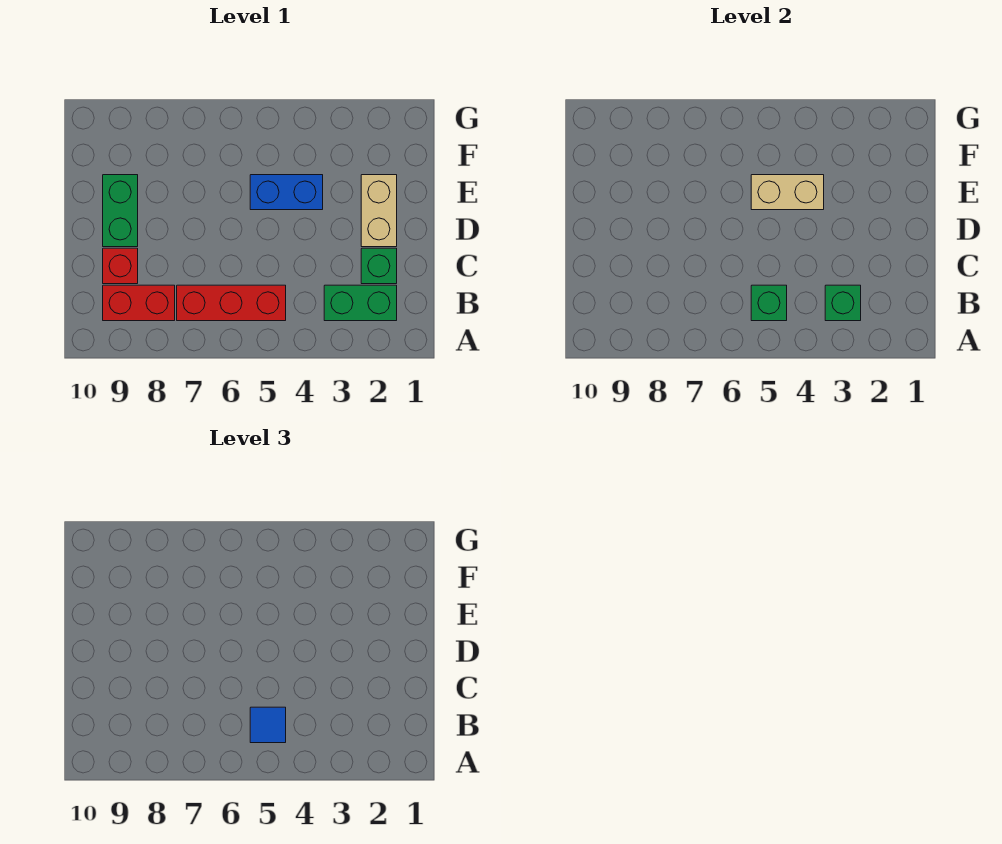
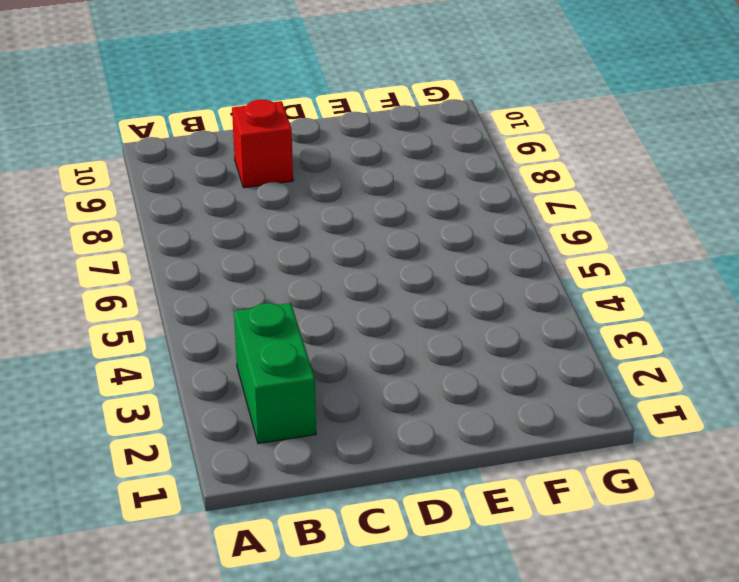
none -> red 1x3 brick [177,285,286,321]
none -> red 1x2 brick [103,285,175,321]
none -> green 1x1 brick [361,248,397,284]

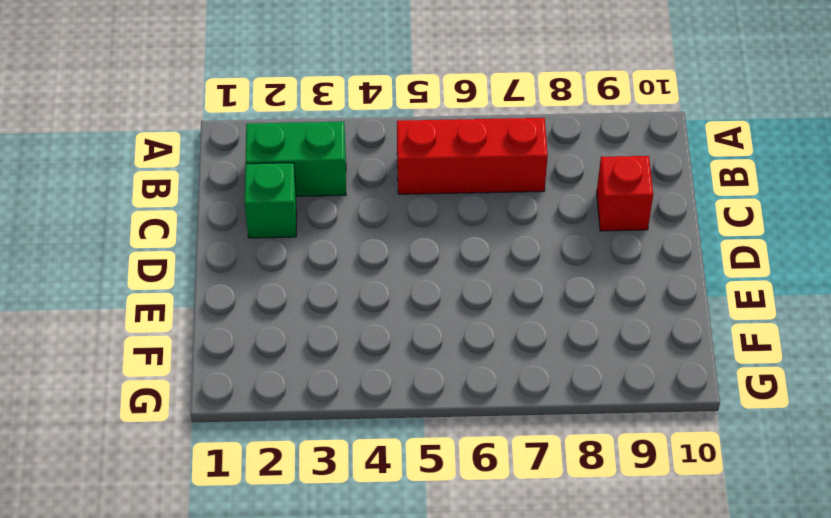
none -> red 1x2 brick [103,285,175,321]
none -> tan 1x2 brick [361,175,397,247]
none -> green 1x2 brick [103,175,138,247]

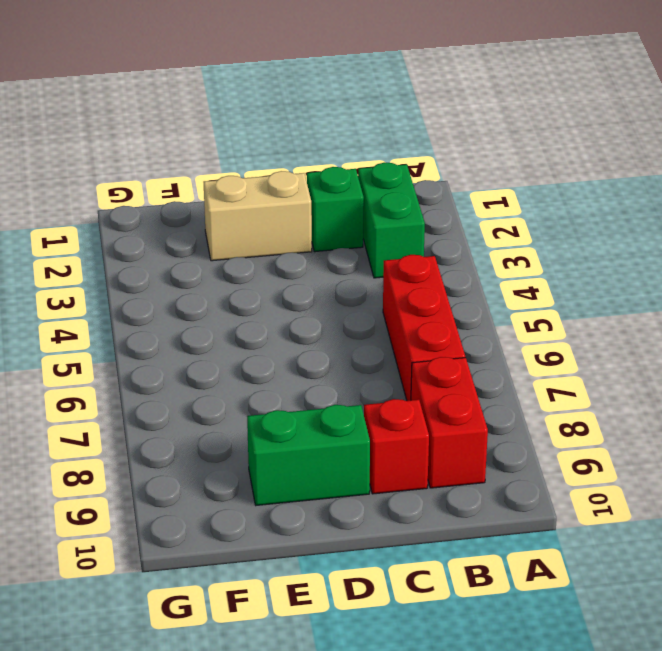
none -> blue 1x2 brick [250,175,323,210]
none -> green 1x1 brick [825,285,861,321]
none -> green 1x1 brick [751,285,787,321]

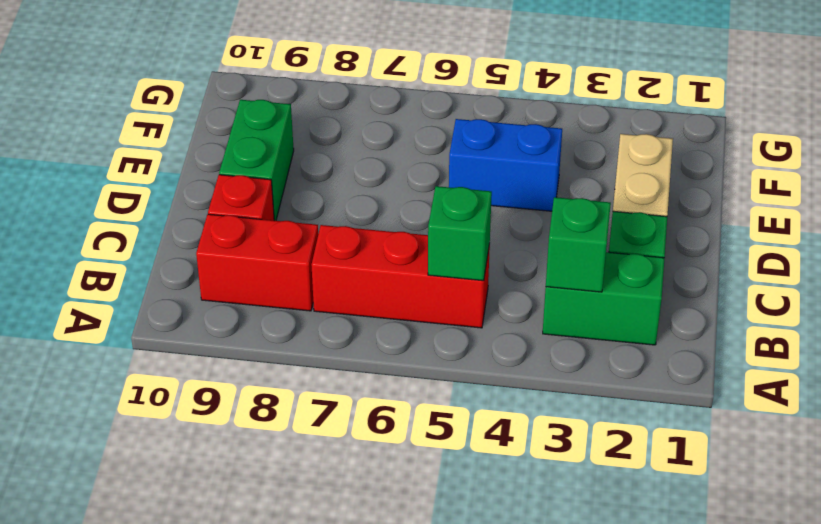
none -> tan 1x2 brick [751,175,824,210]
none -> blue 1x1 tile [250,707,286,743]

